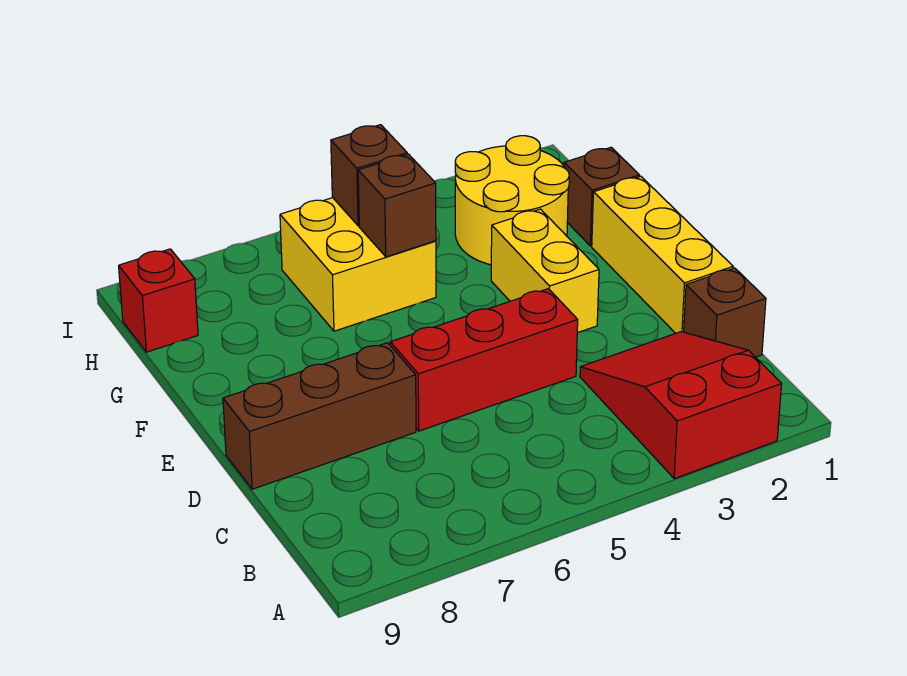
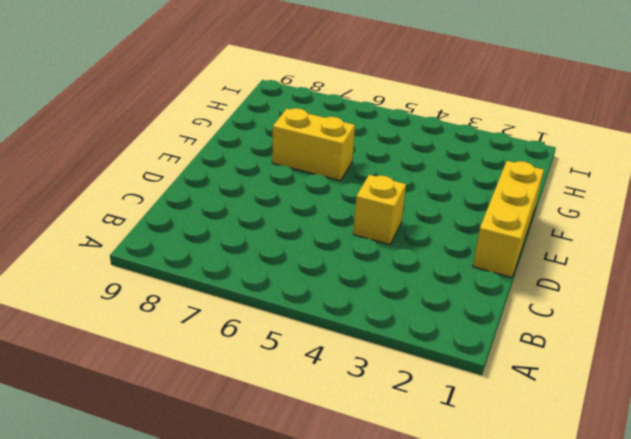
yellow 1x1 brick [353,175,406,244] -> red 1x3 brick [390,289,578,431]
yellow 1x2 brick [272,108,355,181] -> yellow 1x2 brick turned to [491,209,599,333]
none -> red 2x3 slope [580,332,782,479]
none -> brown 1x1 brick [684,268,766,357]
none -> brown 1x3 brick [223,343,416,489]

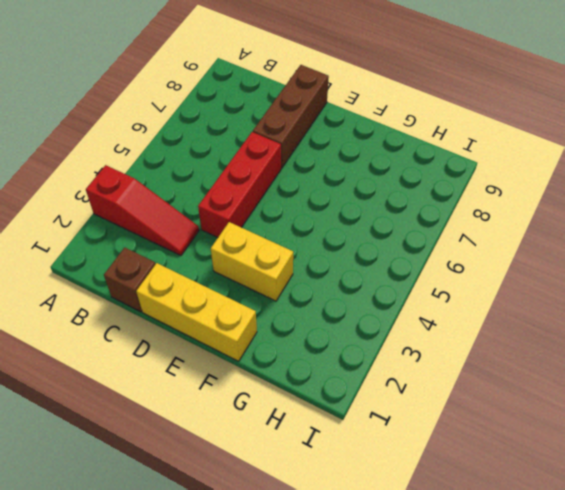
red 1x3 slope [86,165,199,255] -> red 2x3 slope [580,332,782,479]
none -> brown 1x1 brick [564,147,640,246]
none -> yellow 2x2 round brick [455,136,569,265]
none -> yellow 2x2 brick [280,198,436,331]

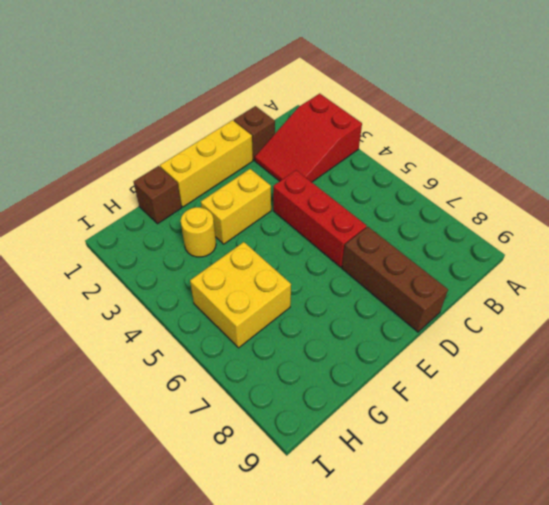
yellow 1x1 round brick [181,207,216,257] -> yellow 2x2 round brick [455,136,569,265]
none -> red 1x1 brick [119,249,198,352]
none -> brown 1x1 brick [358,154,436,257]
none -> brown 1x1 brick [331,125,407,226]

